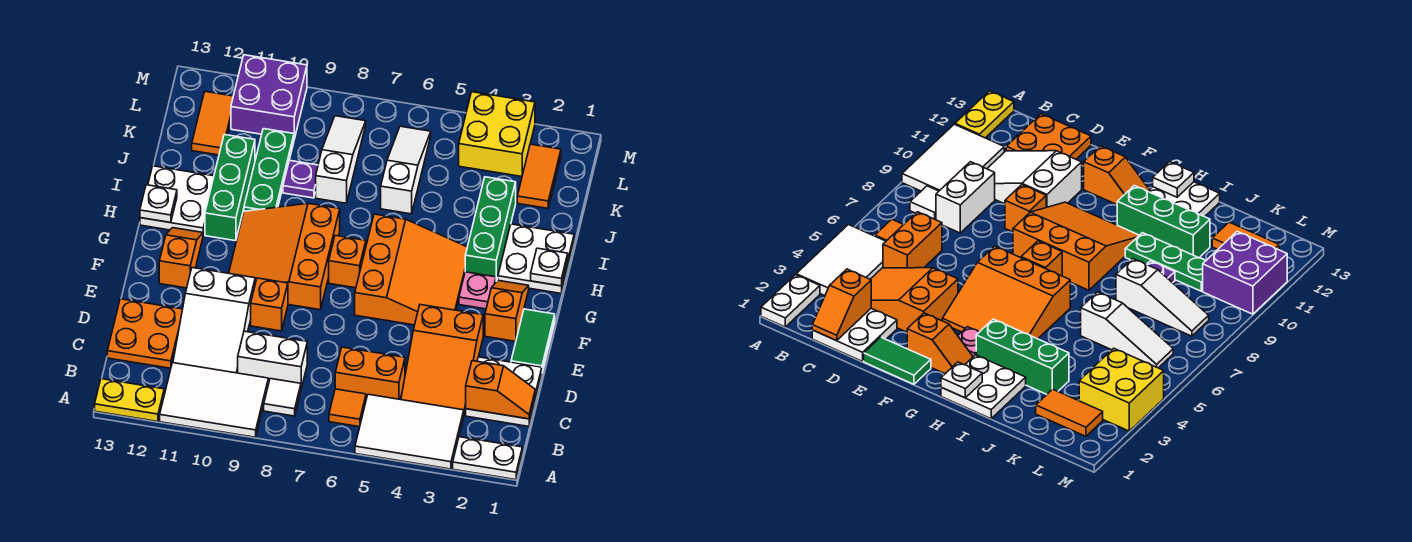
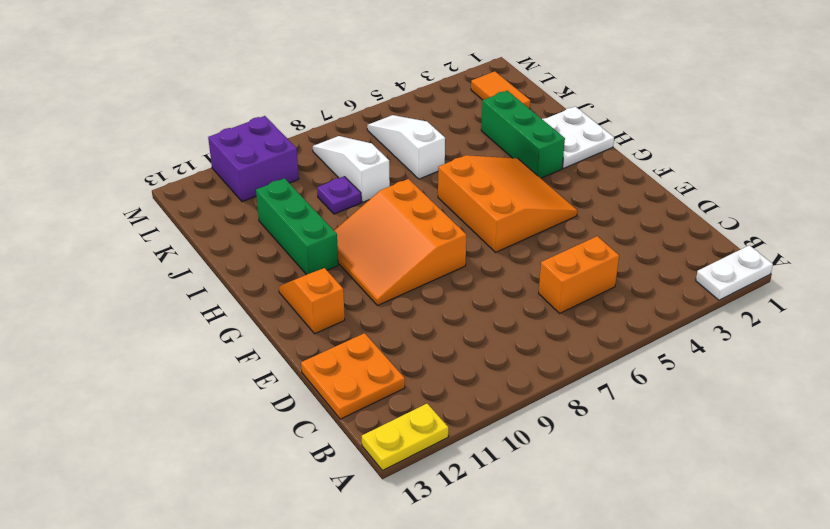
none -> white 2x3 tile [355,394,464,469]
none -> white 2x3 tile [160,363,268,437]
none -> orange 1x1 tile [329,389,366,427]
none -> white 1x1 tile [264,378,301,416]

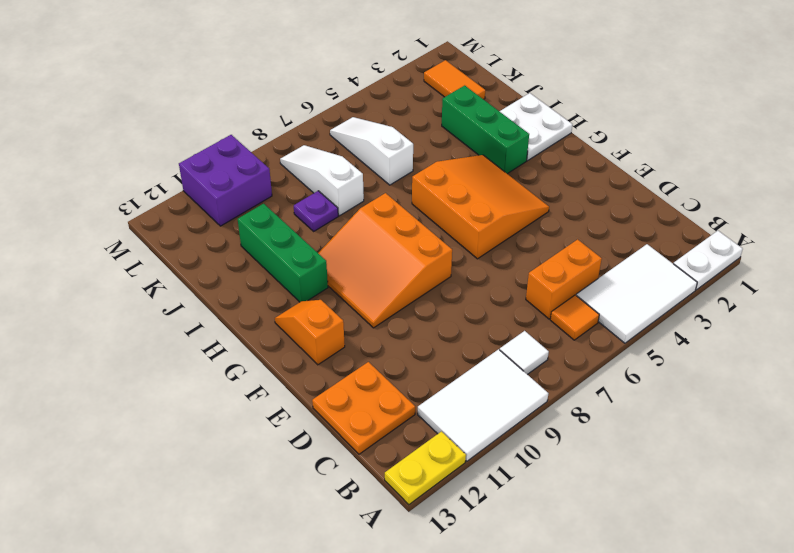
none -> white 2x2 plate [466,357,542,426]
none -> orange 2x3 slope [401,305,483,414]
none -> white 1x2 brick [238,331,307,388]
none -> white 2x3 slope [173,268,255,373]

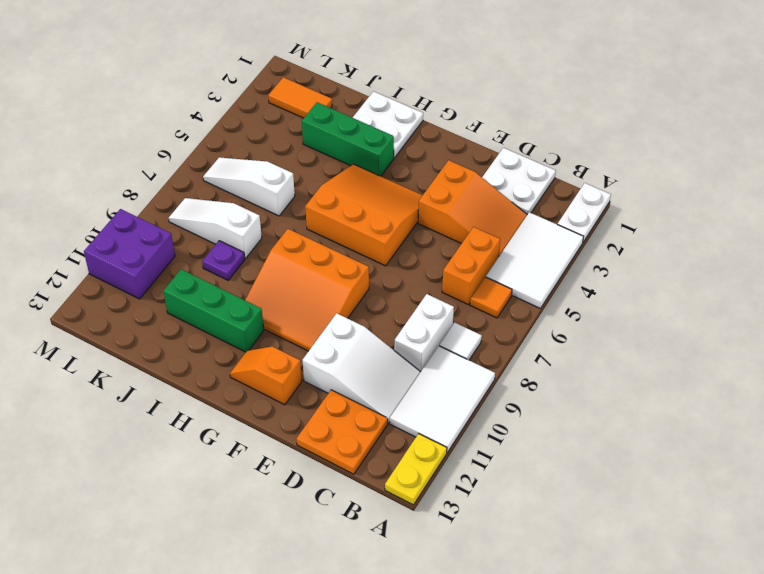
none -> green 1x2 tile [511,309,555,372]
none -> orange 1x1 brick [251,278,288,331]
none -> orange 1x2 slope [485,281,529,341]
none -> pink 1x1 plate [459,272,496,309]

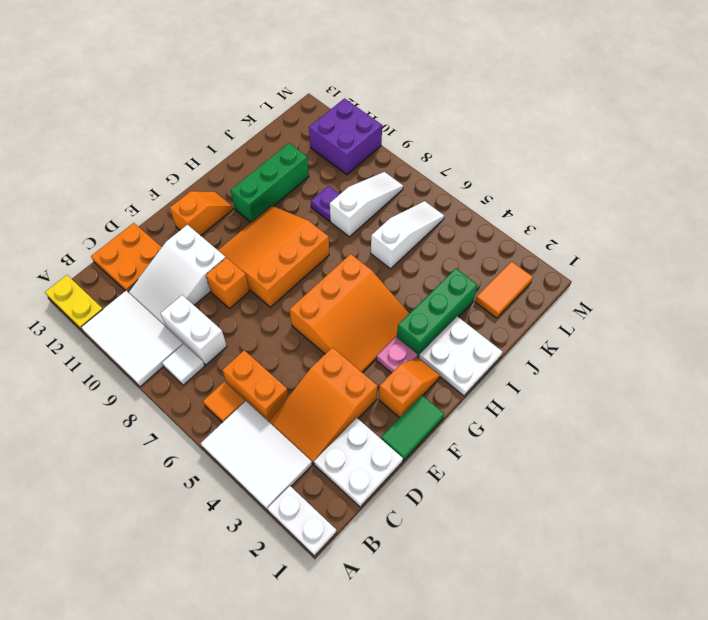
none -> orange 1x1 brick [329,236,366,288]
none -> white 2x2 plate [140,166,214,235]
none -> green 1x3 plate [244,129,294,211]
none -> orange 1x2 tile [192,92,233,155]

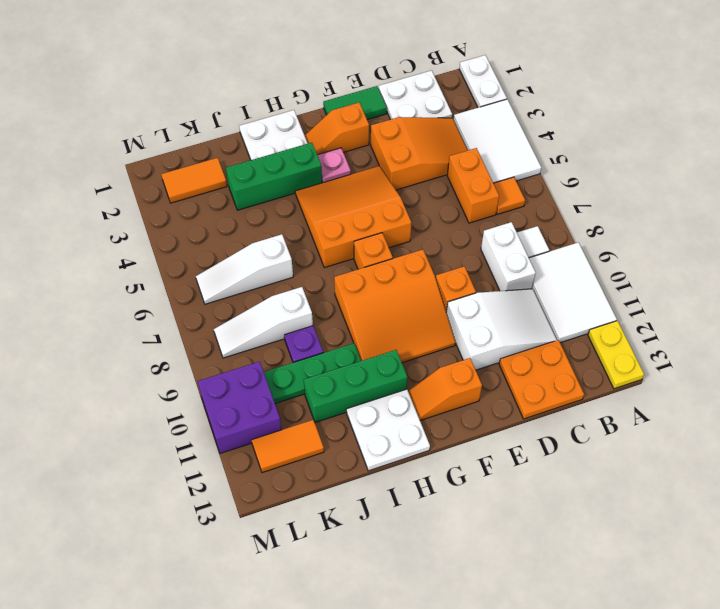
none -> yellow 2x2 brick [459,92,535,177]
none -> orange 1x2 slope [466,361,535,419]
none -> white 1x1 plate [531,248,568,286]
none -> white 1x1 plate [140,185,177,223]

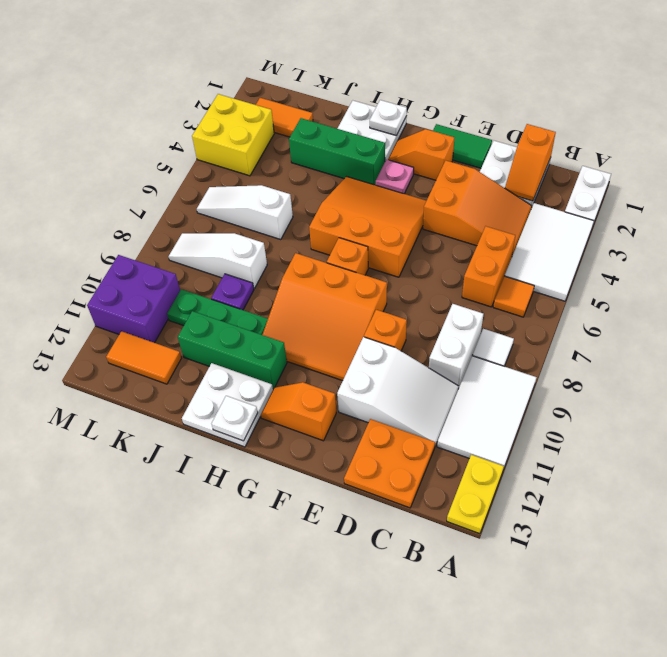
orange 1x2 slope [505,124,556,201] -> orange 1x2 slope turned to [466,361,535,419]

